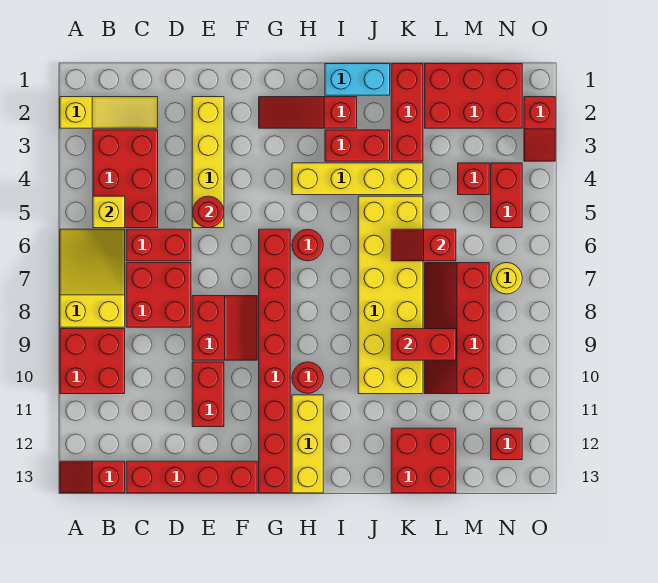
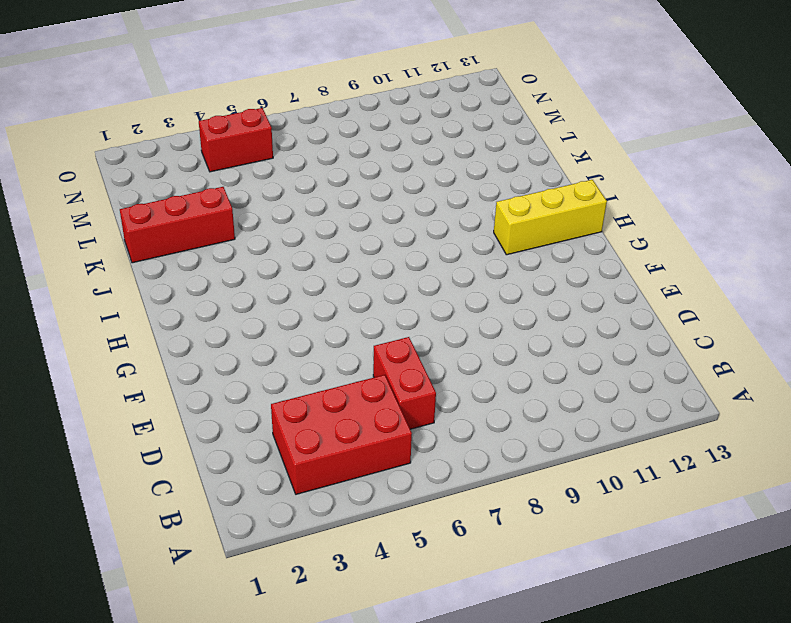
none -> yellow 1x3 slope [60,97,158,128]
none -> yellow 2x3 slope [60,229,125,327]
none -> red 2x2 brick [60,329,125,394]
none -> red 1x2 slope [60,461,125,493]

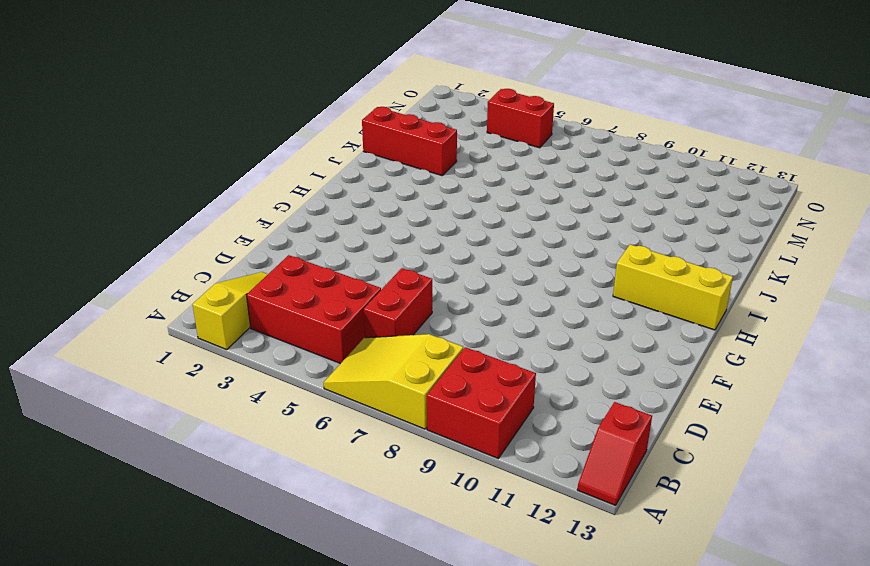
none -> red 2x2 brick [126,263,191,327]
none -> red 1x4 brick [126,461,257,493]
none -> yellow 1x4 brick [192,97,224,228]
none -> red 2x2 slope [192,296,257,360]

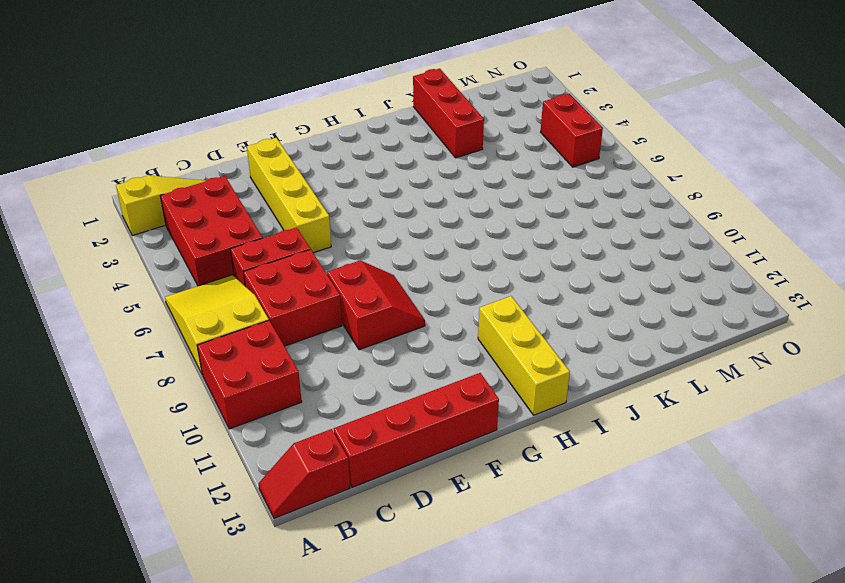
none -> red 1x2 brick [192,362,224,427]
none -> red 1x3 slope [259,97,357,128]
none -> red 1x8 brick [259,229,290,493]
none -> yellow 1x4 brick [292,163,423,195]

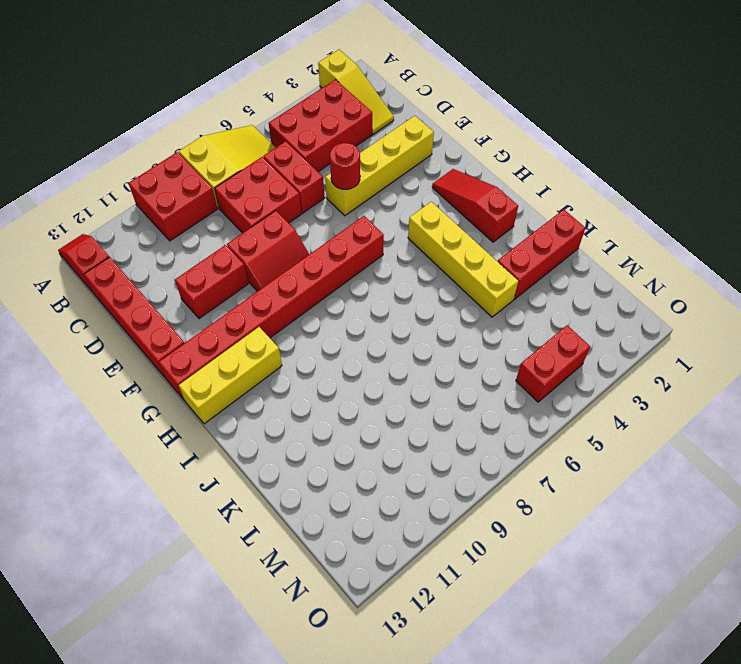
none -> red 1x1 round brick [292,229,323,261]
none -> red 1x1 round brick [292,362,323,393]
none -> cyan 1x2 brick [325,64,390,95]
none -> red 1x2 brick [325,130,390,161]

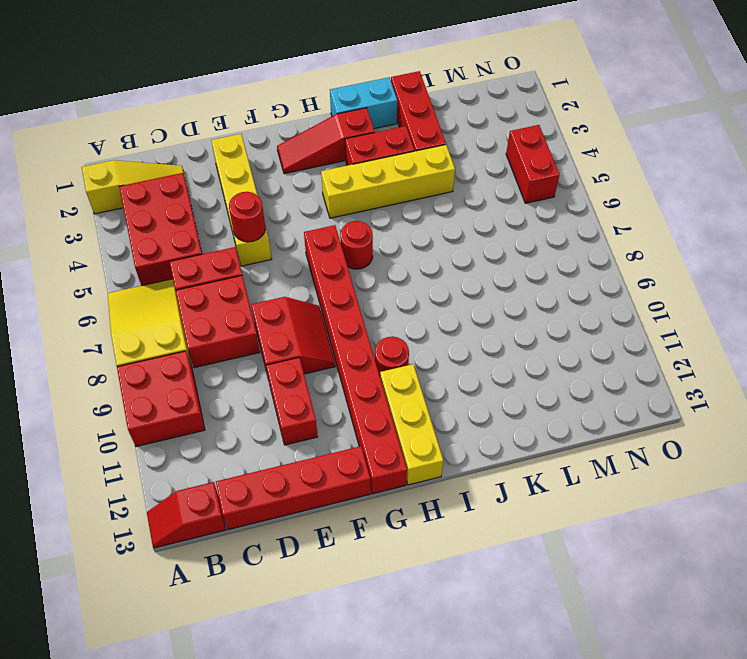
none -> yellow 2x6 brick [358,196,423,394]
none -> red 2x2 brick [391,428,456,493]
none -> red 2x3 brick [425,64,522,128]
none -> red 2x4 slope [425,263,489,394]

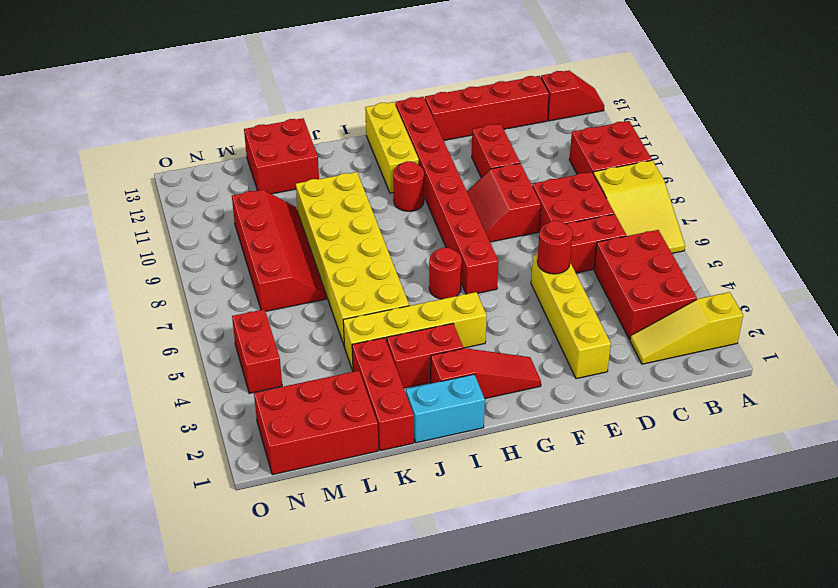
none -> red 1x1 brick [458,163,489,195]
none -> yellow 1x1 round brick [491,263,522,294]
none -> red 1x1 brick [491,428,522,460]
none -> red 1x2 slope [524,97,555,161]

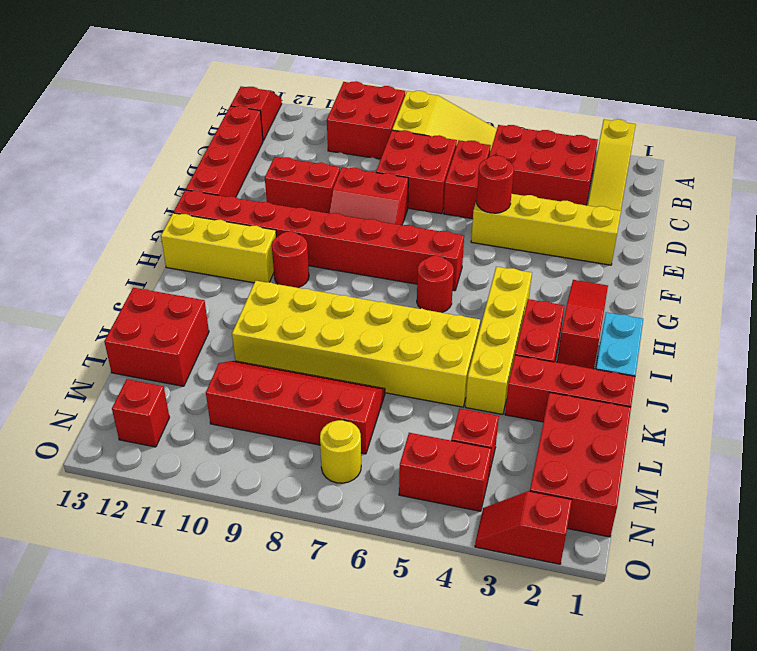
none -> yellow 1x1 brick [93,196,125,228]
none -> red 1x2 slope [391,229,456,261]
none -> red 1x2 brick [391,329,456,360]

